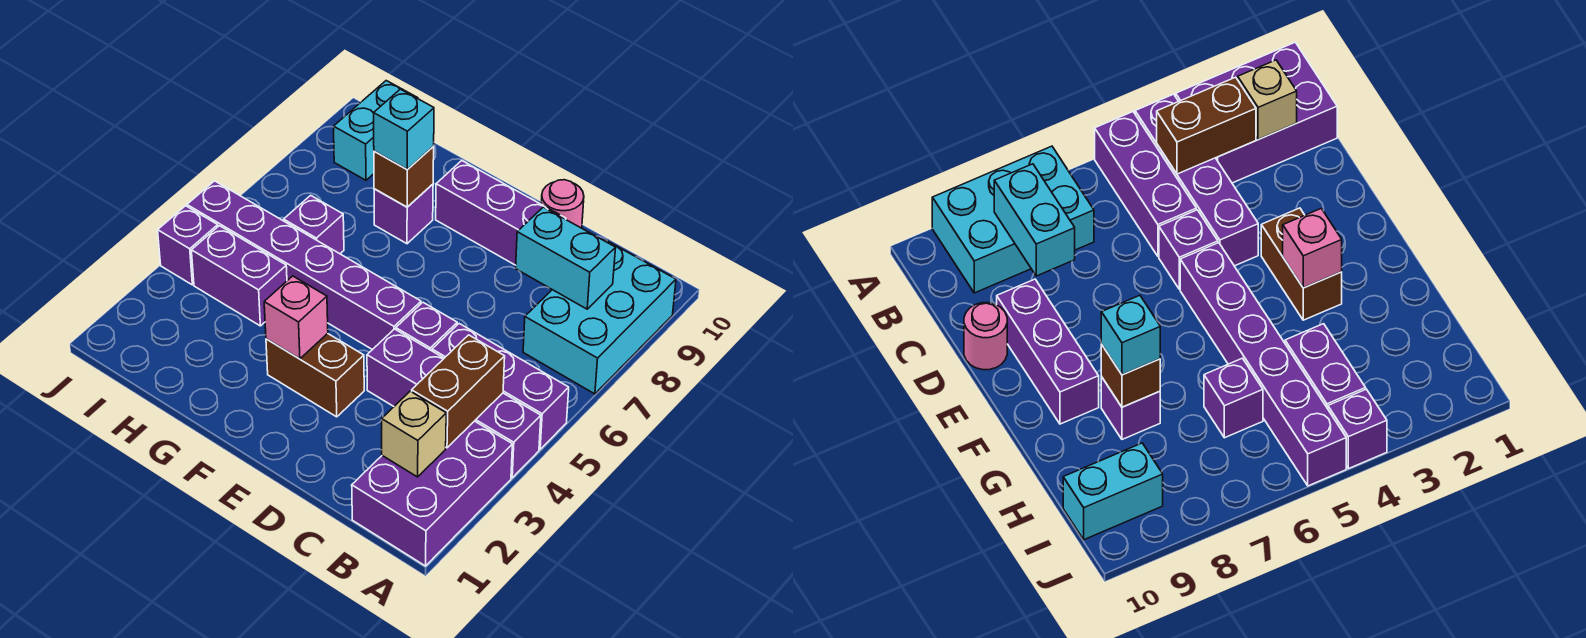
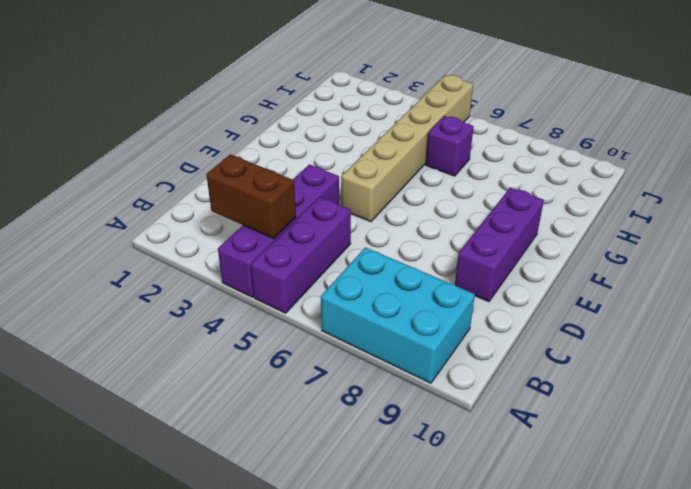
tan 1x6 brick [341,75,473,222] -> purple 1x6 brick [187,181,421,350]
none -> purple 2x3 brick [352,421,512,566]
none -> purple 1x1 brick [396,303,457,351]
none -> pink 1x1 round brick [541,180,584,228]

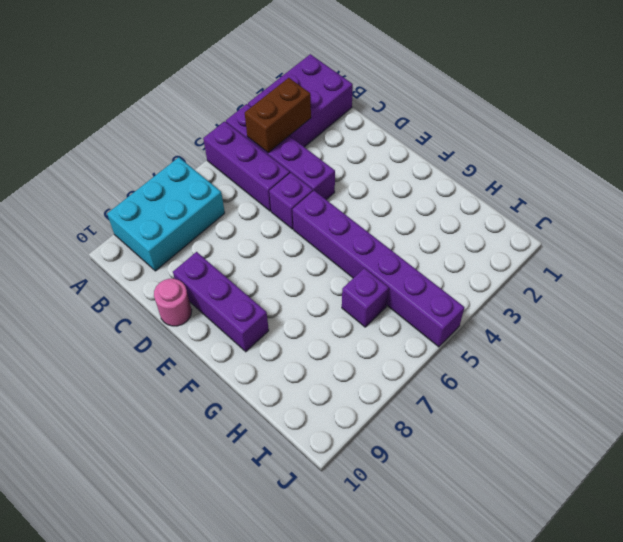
none -> brown 1x2 brick [266,334,364,417]
none -> purple 1x1 brick [374,184,433,244]
none -> purple 1x2 brick [191,226,287,326]

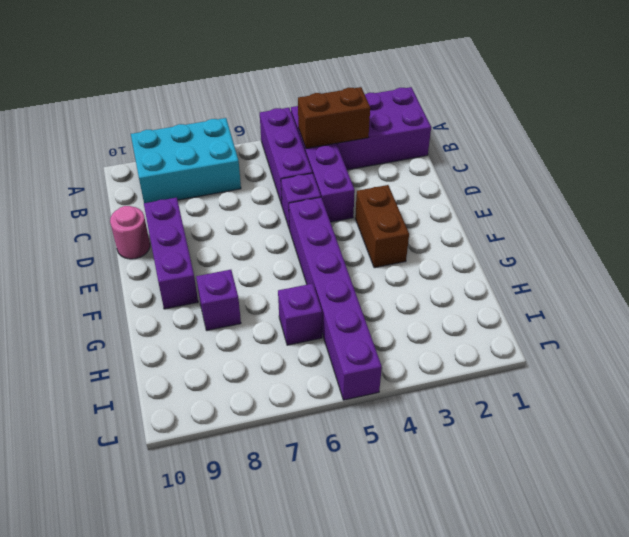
none -> purple 1x2 brick [191,226,287,326]
none -> cyan 1x2 brick [334,81,417,180]
none -> purple 1x1 brick [158,206,218,285]

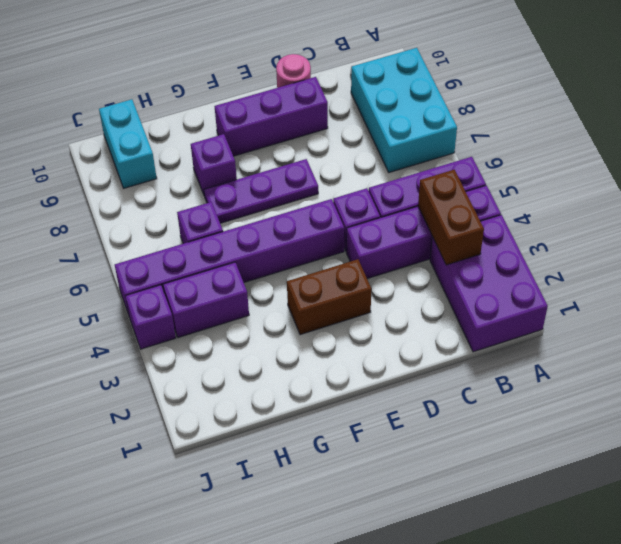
purple 1x3 plate [204,159,318,223] -> none
none -> tan 1x1 brick [382,391,446,477]
none -> cyan 1x2 brick [516,207,616,309]
none -> pink 1x1 brick [264,276,328,359]

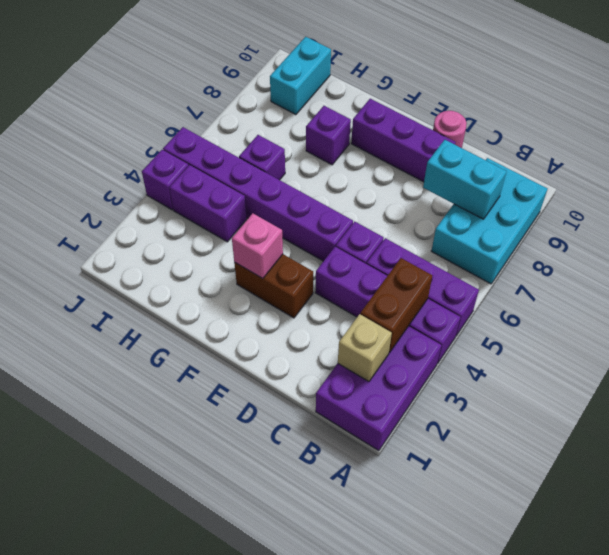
none -> brown 1x1 brick [374,147,434,207]
none -> cyan 1x1 brick [374,89,434,170]

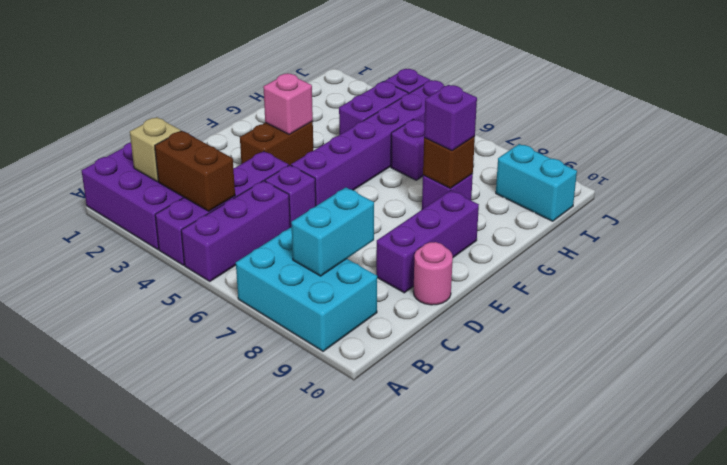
purple 1x1 brick [424,85,477,151] -> cyan 1x1 brick [374,89,434,170]

